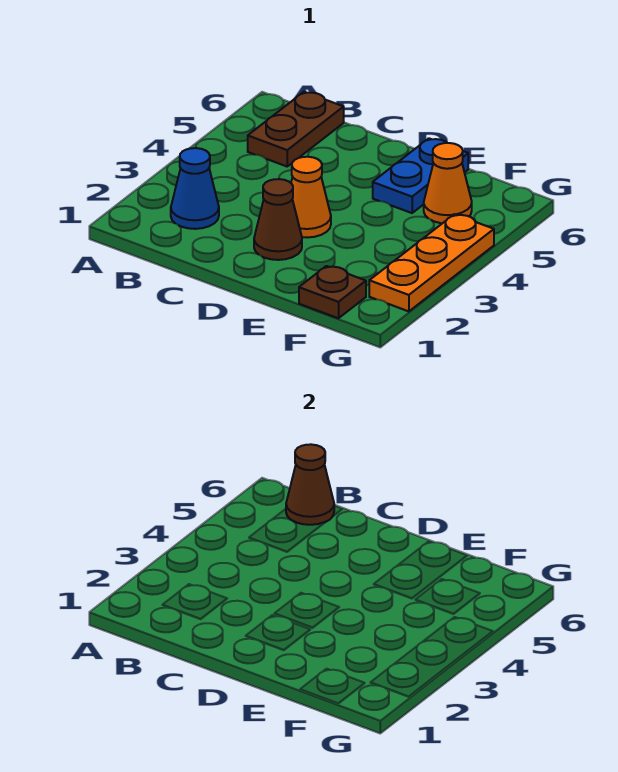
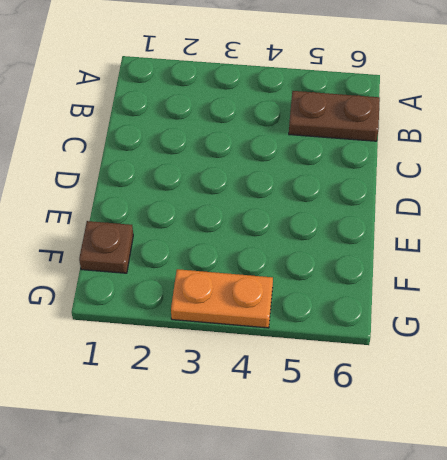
orange 1x2 plate [171,269,273,328] -> orange 1x3 plate [369,214,494,311]
none -> blue 1x1 cone [171,148,219,229]
none -> brown 1x1 cone [254,179,302,260]

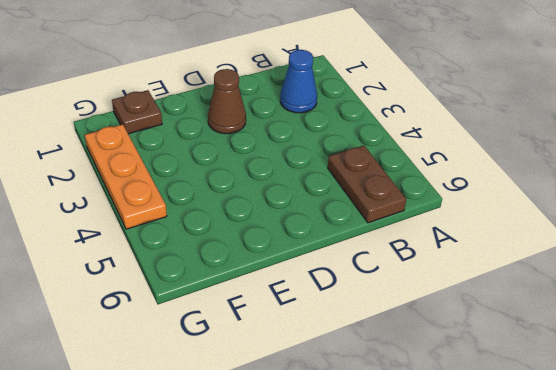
none -> orange 1x1 cone [291,157,331,238]
none -> blue 1x2 plate [373,138,468,213]

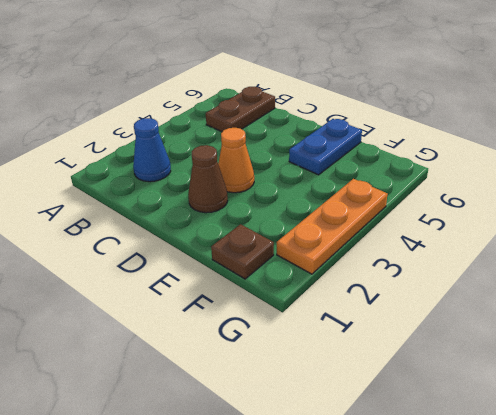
none -> orange 1x1 cone [424,143,472,223]
none -> brown 1x1 cone [286,444,334,525]

